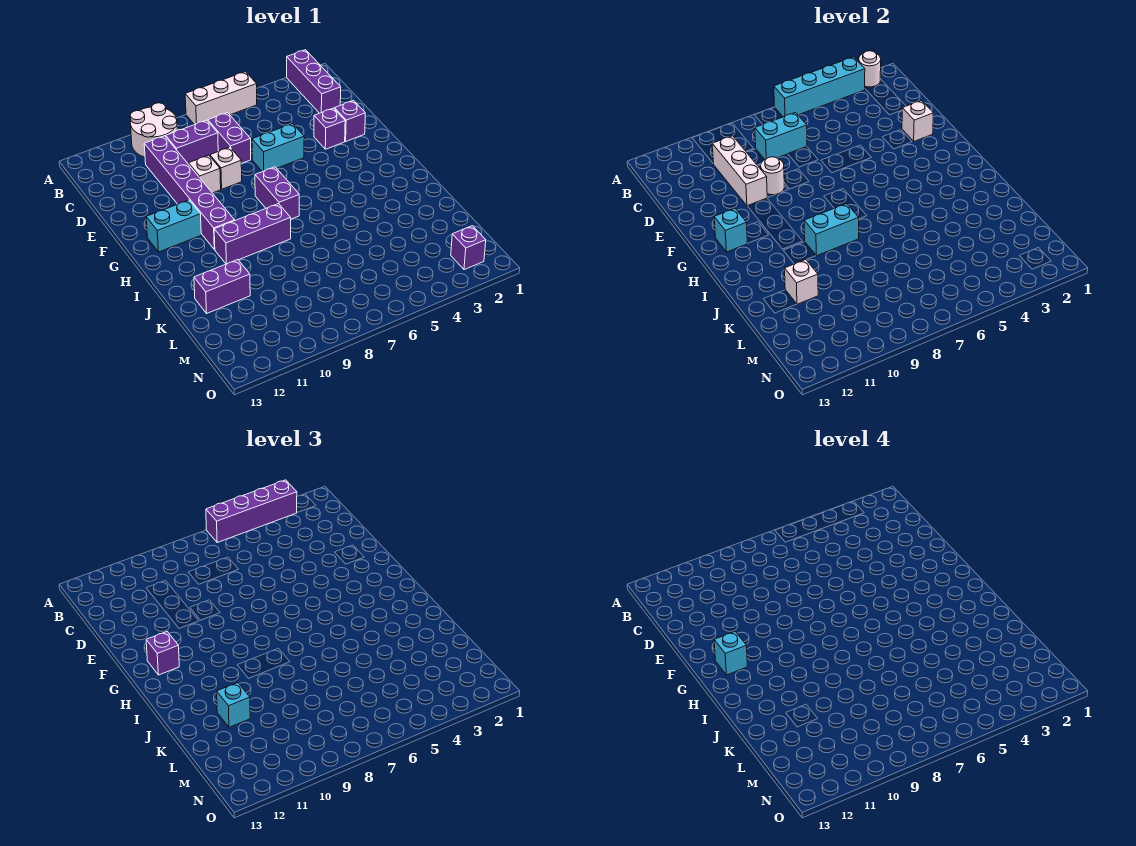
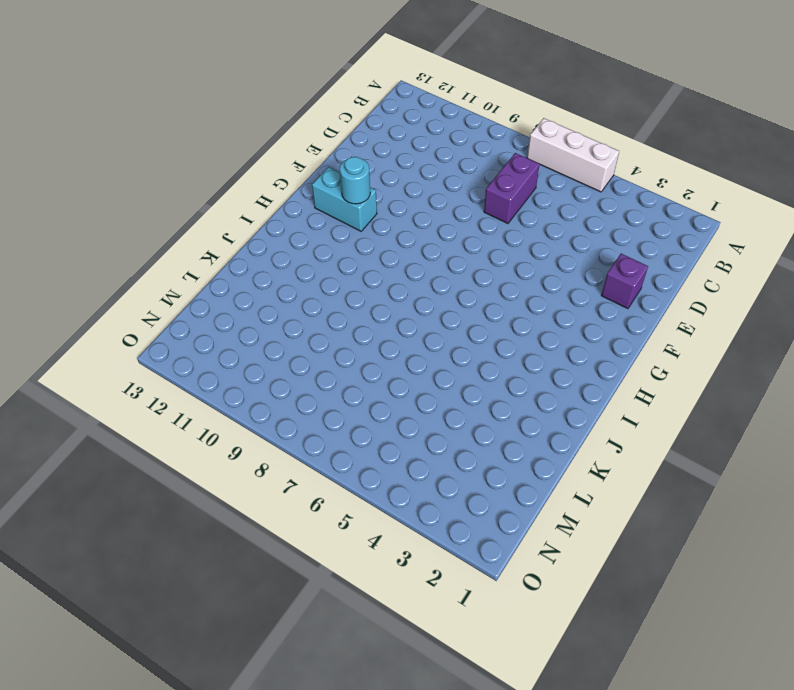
cyan 1x1 round brick [340,157,370,204] -> none
none -> purple 1x3 brick [287,50,341,113]
none -> white 2x2 round brick [130,103,177,157]
none -> purple 1x2 brick [166,120,218,164]

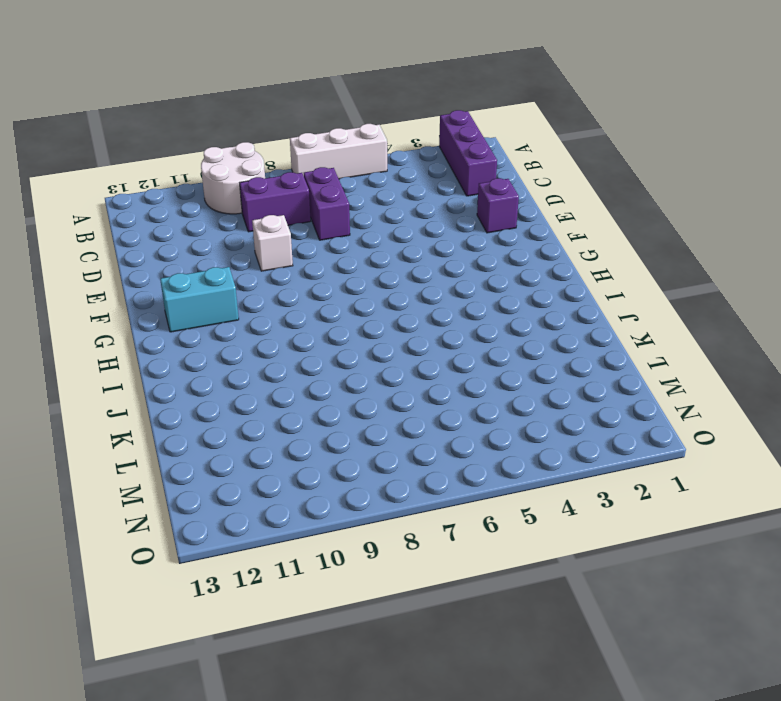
none -> purple 1x6 brick [144,136,235,250]
none -> purple 1x1 brick [314,108,345,149]
none -> cyan 1x2 brick [252,124,304,172]

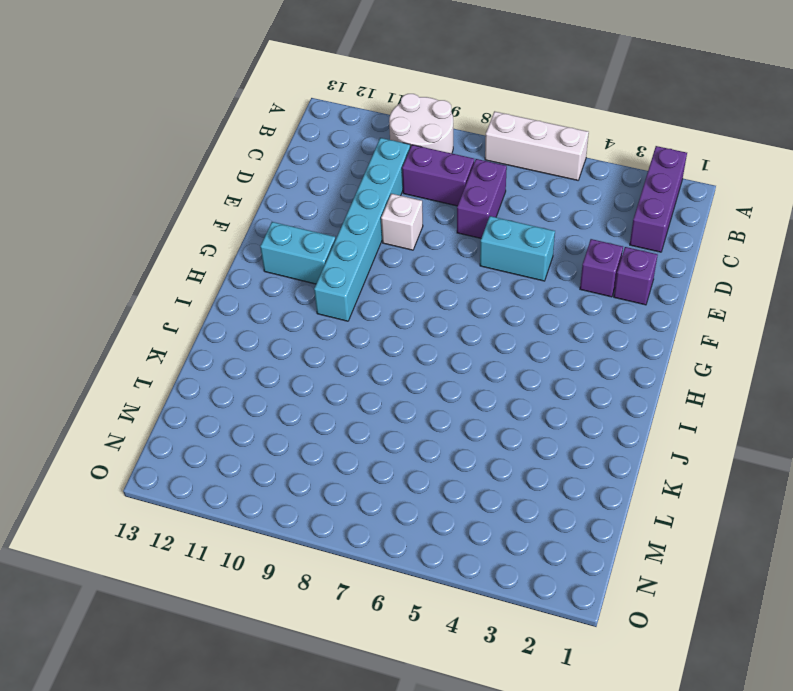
cyan 1x6 brick [314,138,410,321] -> purple 1x6 brick [144,136,235,250]
none -> white 1x1 brick [210,147,242,189]
none -> purple 1x2 brick [255,167,299,219]
none -> purple 1x3 brick [214,204,291,264]

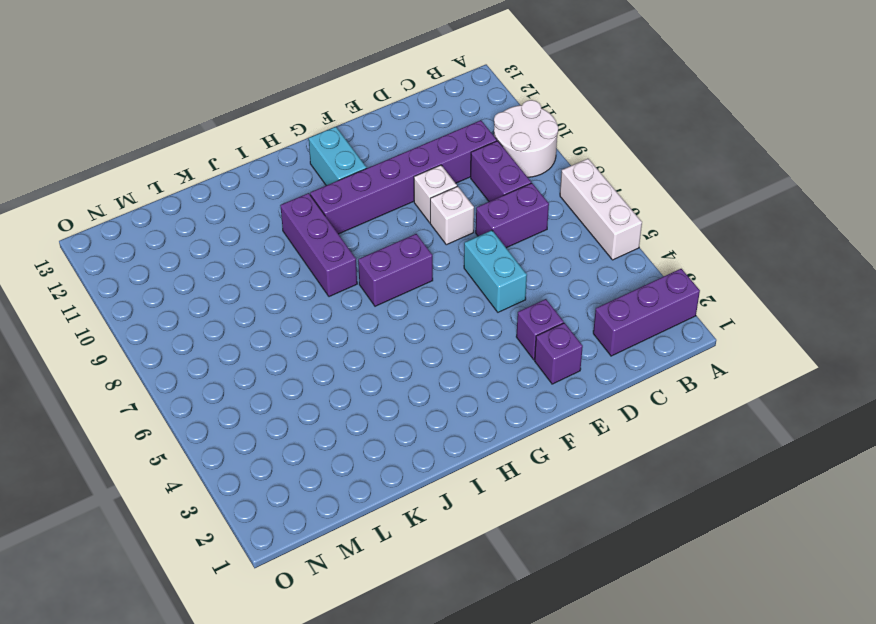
none -> purple 1x2 brick [194,260,250,313]
none -> purple 1x1 brick [451,226,486,270]
none -> white 1x1 round brick [859,51,881,87]

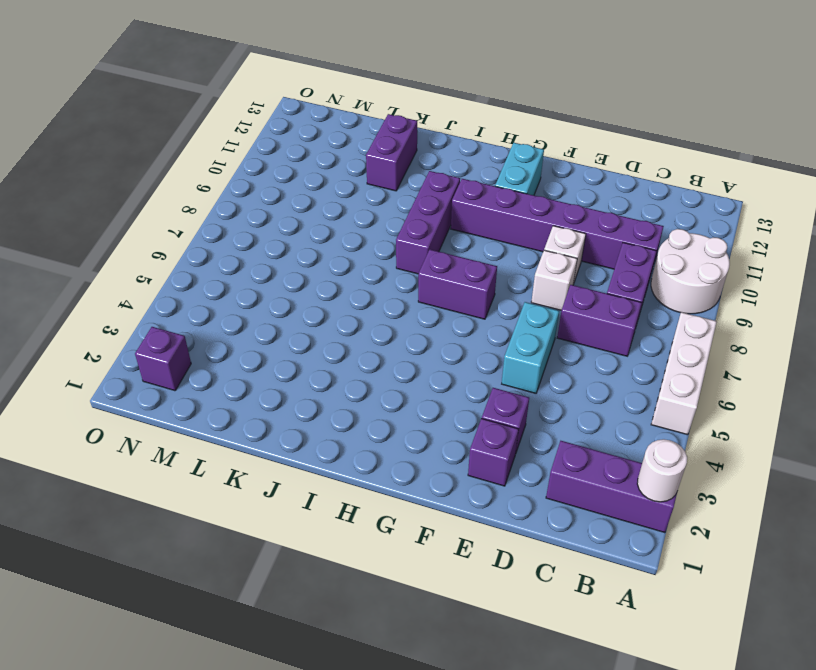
none -> cyan 1x4 brick [774,57,865,117]
none -> cyan 1x2 brick [755,113,807,160]
none -> white 1x3 brick [712,136,767,206]

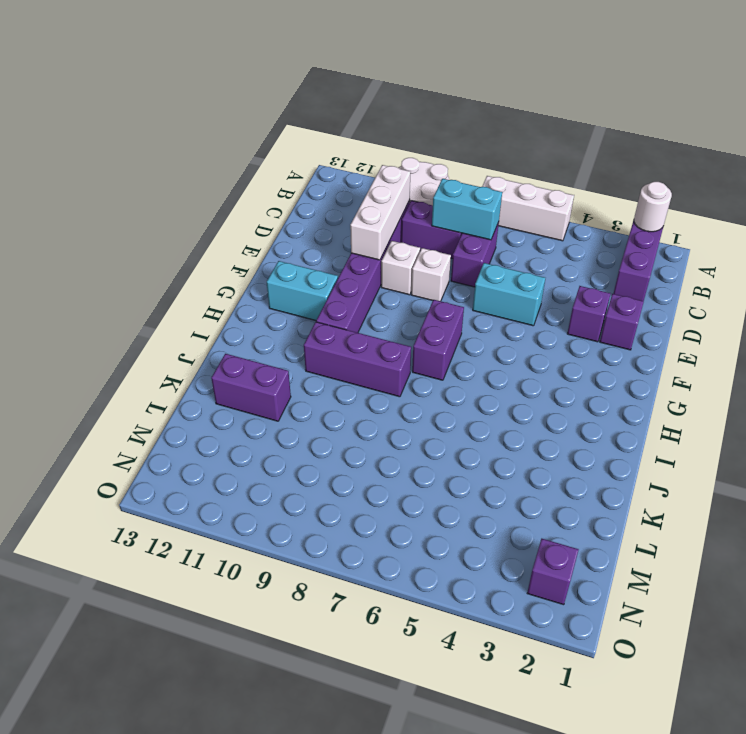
none -> cyan 1x4 brick [774,57,865,117]
none -> white 1x1 brick [902,101,933,141]
none -> white 1x1 round brick [761,157,784,195]

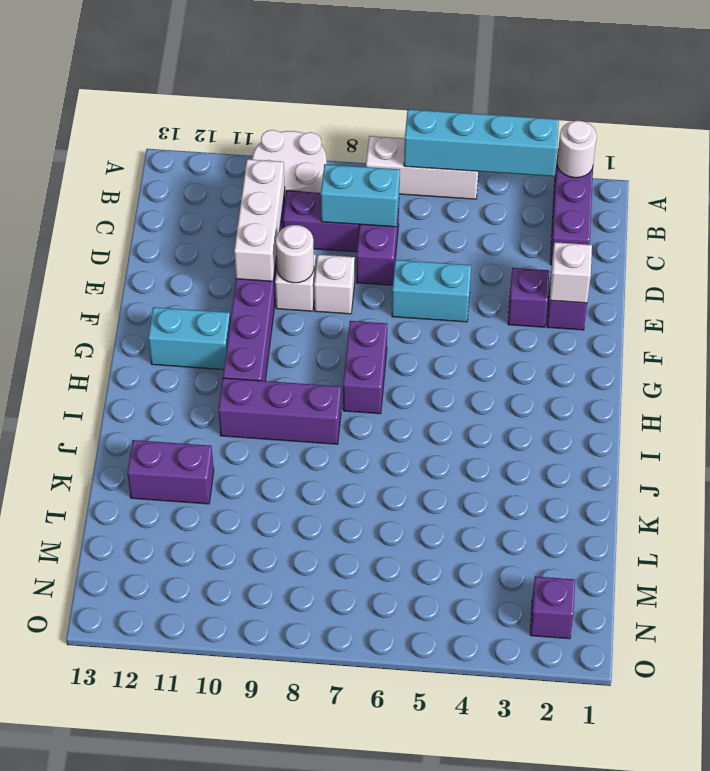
none -> cyan 1x1 brick [714,209,747,252]
none -> cyan 1x2 brick [804,204,859,256]
none -> white 1x1 brick [785,260,818,304]

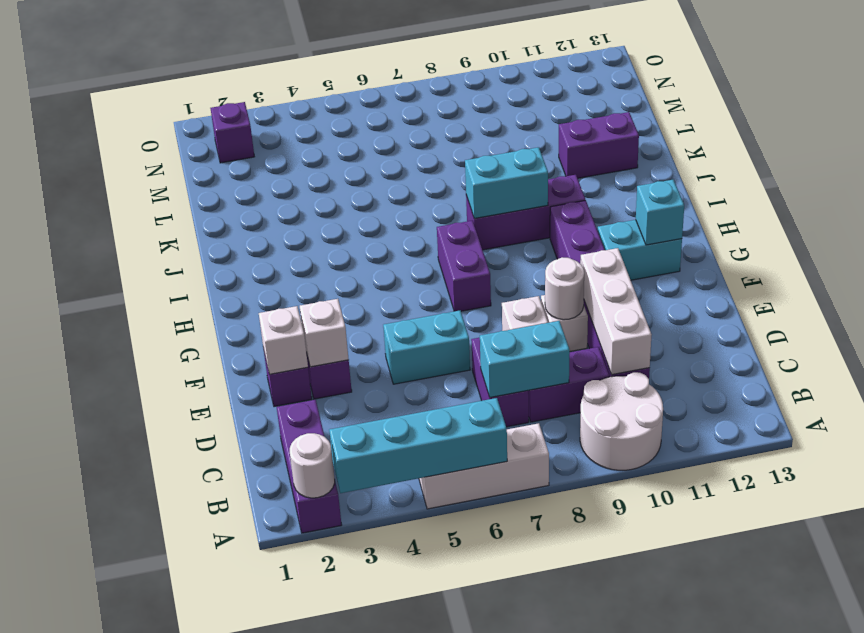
white 1x1 brick [300,299,349,367] -> white 1x1 brick moved to [785,260,818,304]
none -> purple 1x4 brick [206,480,297,542]
none -> purple 1x1 brick [146,632,179,675]
none -> cyan 1x1 brick [217,683,250,727]

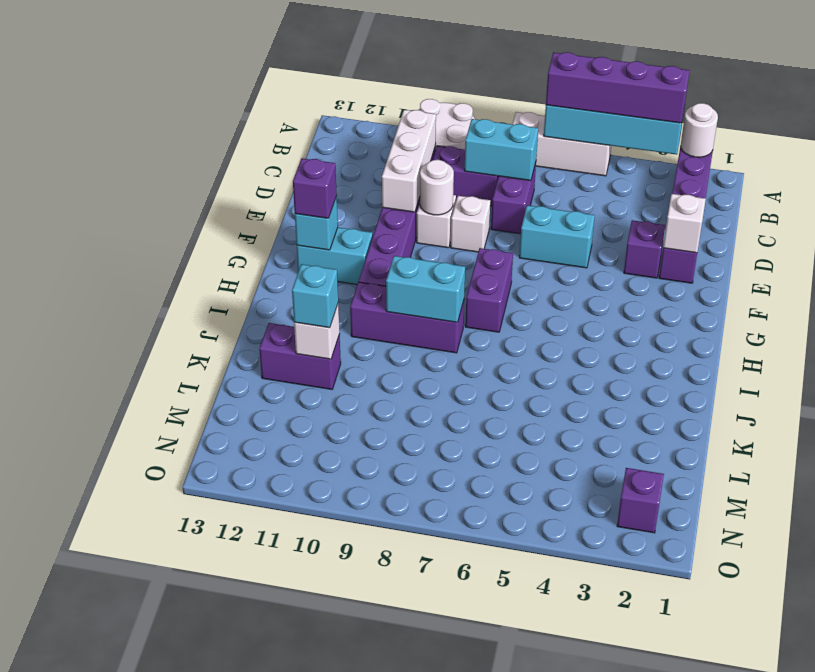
none -> cyan 1x1 brick [714,632,747,675]

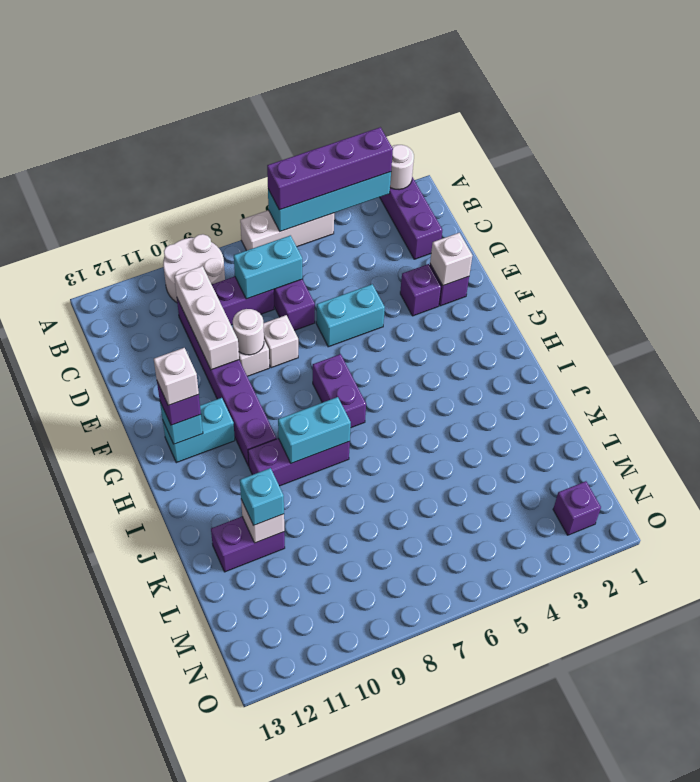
white 1x1 brick [154,348,199,405] -> cyan 1x1 brick [714,632,747,675]

